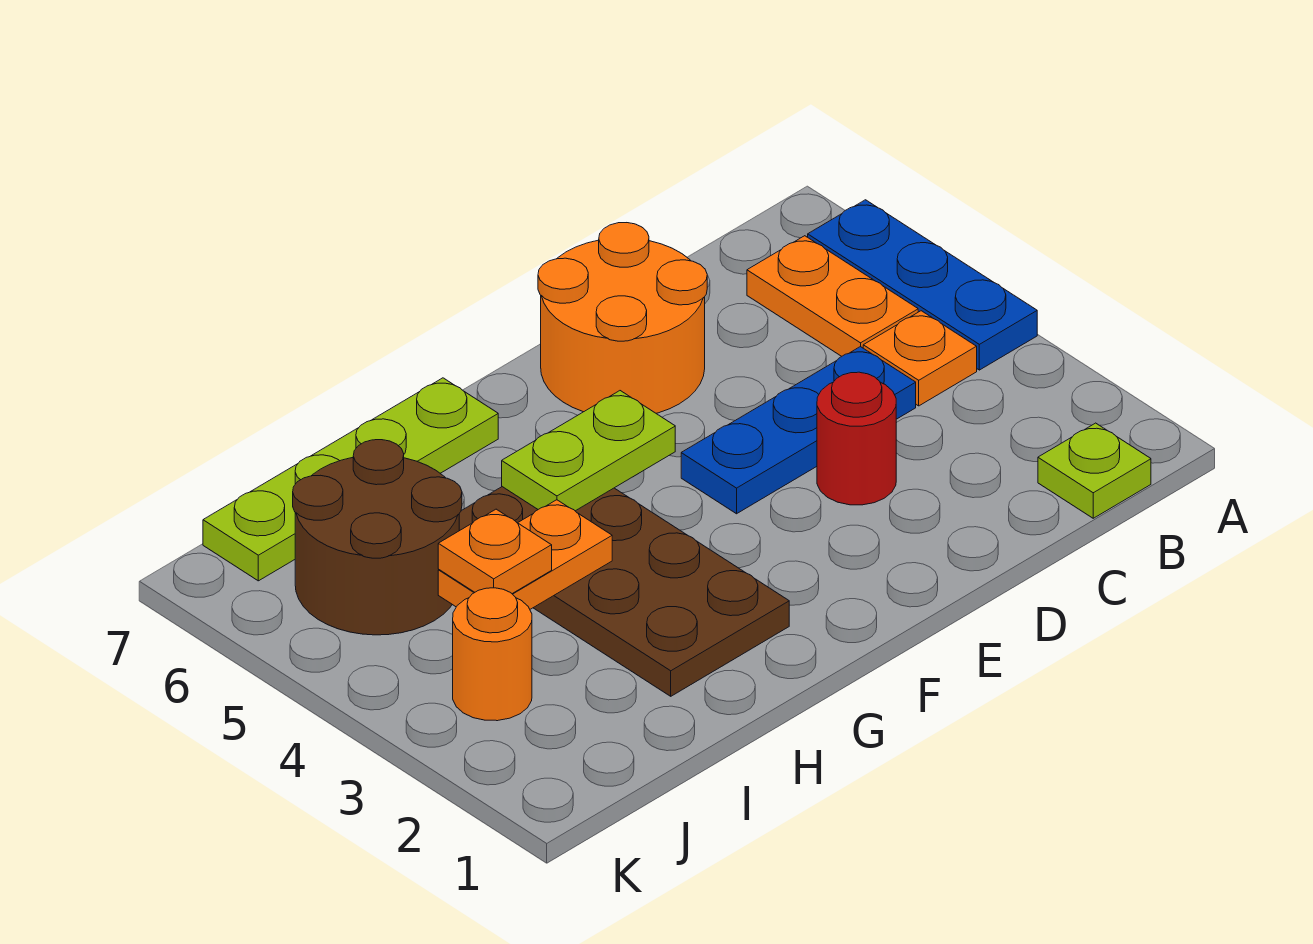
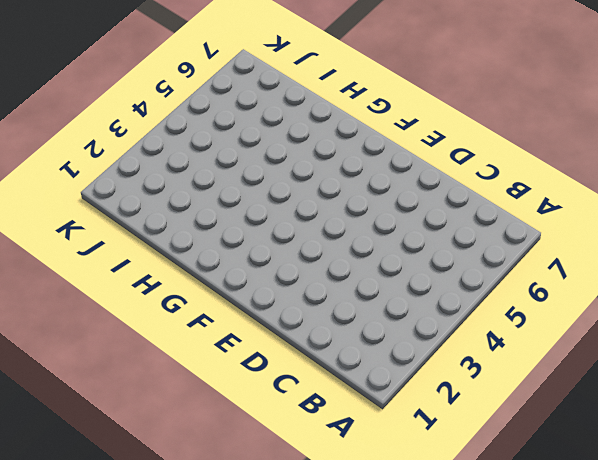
none -> blue 1x3 plate [808,200,1037,370]
none -> lime 1x1 plate [1038,423,1151,518]
none -> orange 1x1 plate [863,311,977,406]

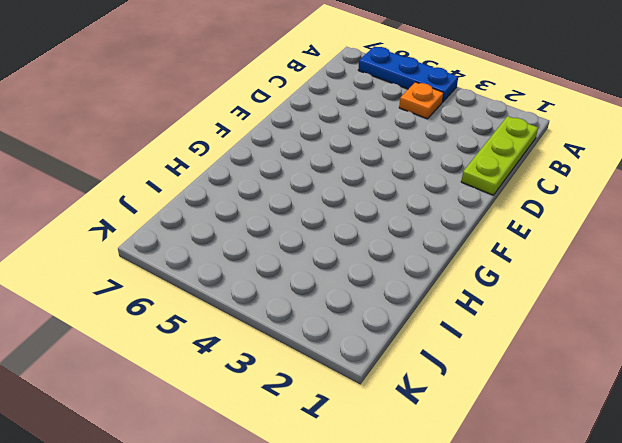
lime 1x3 plate [461,116,538,195] -> lime 1x1 plate [1038,423,1151,518]
none -> orange 1x2 plate [747,236,918,356]
none -> blue 1x3 plate [681,347,916,514]
none -> red 1x1 round brick [817,372,896,505]

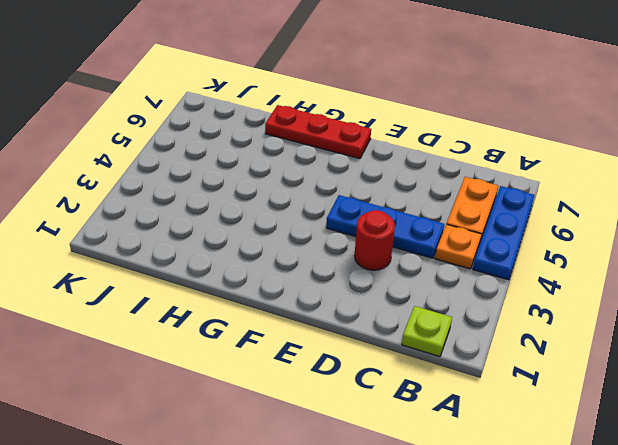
red 1x3 plate [265,105,371,159] -> lime 1x4 plate [203,378,498,581]
none -> orange 2x2 round brick [538,223,707,413]
none -> brown 2x4 plate [459,487,789,696]
none -> brown 2x2 round brick [293,440,462,635]

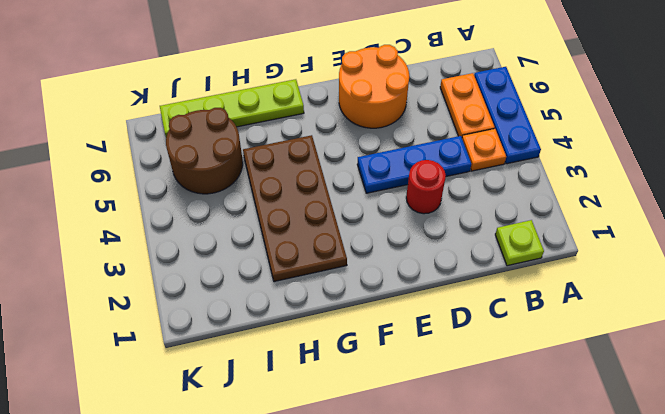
none -> orange 1x1 round brick [453,588,532,721]
none -> lime 1x2 plate [502,391,675,511]
none -> orange 1x2 plate [438,500,612,609]

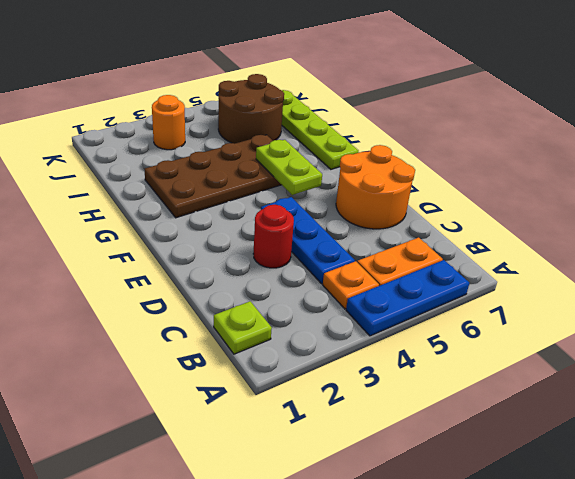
none -> orange 1x2 plate [438,500,612,609]
none -> orange 1x1 plate [438,509,552,594]

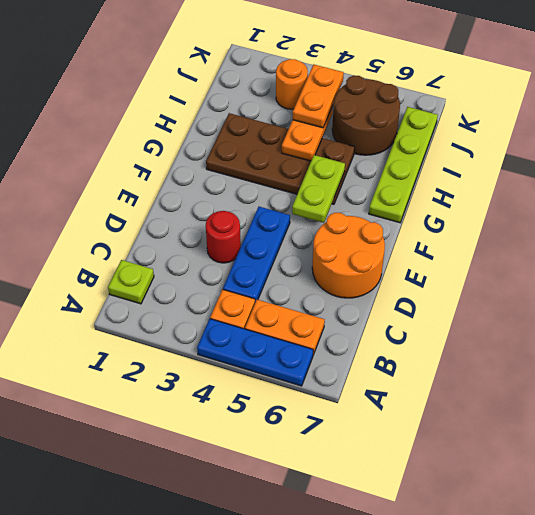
orange 1x2 plate [293,64,344,128] -> orange 1x1 plate [438,509,552,594]

